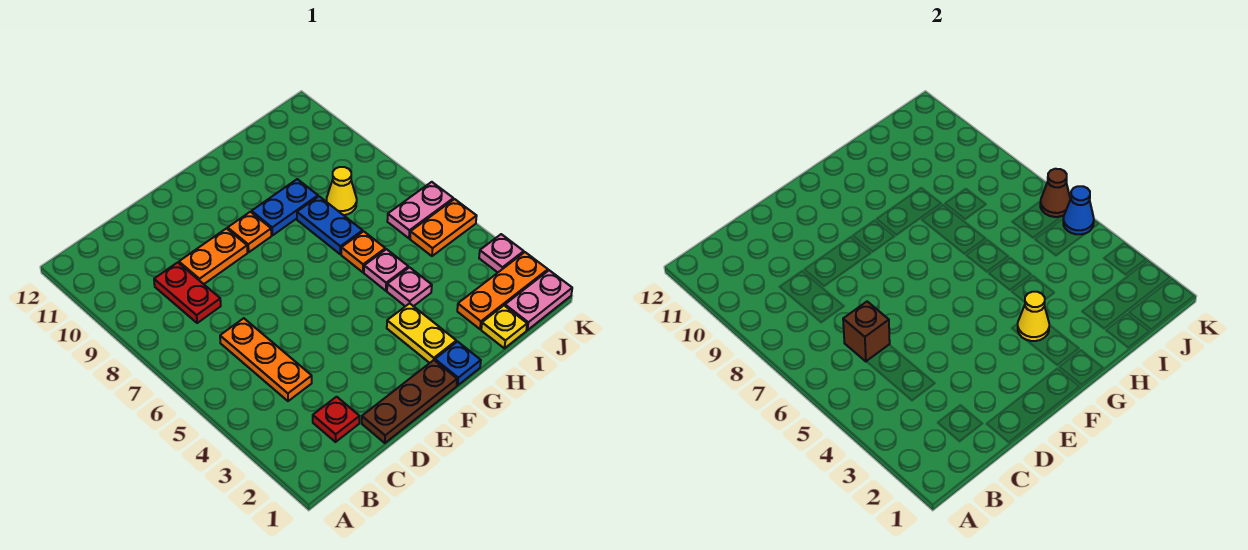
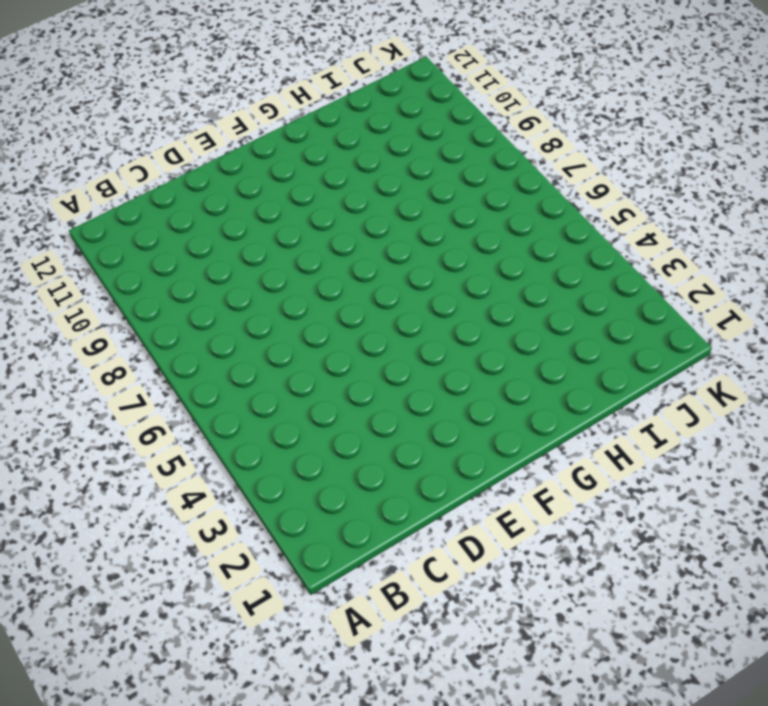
none -> red 1x1 plate [313,397,360,442]
none -> orange 1x3 plate [220,318,312,401]
none -> red 1x2 plate [154,262,221,323]

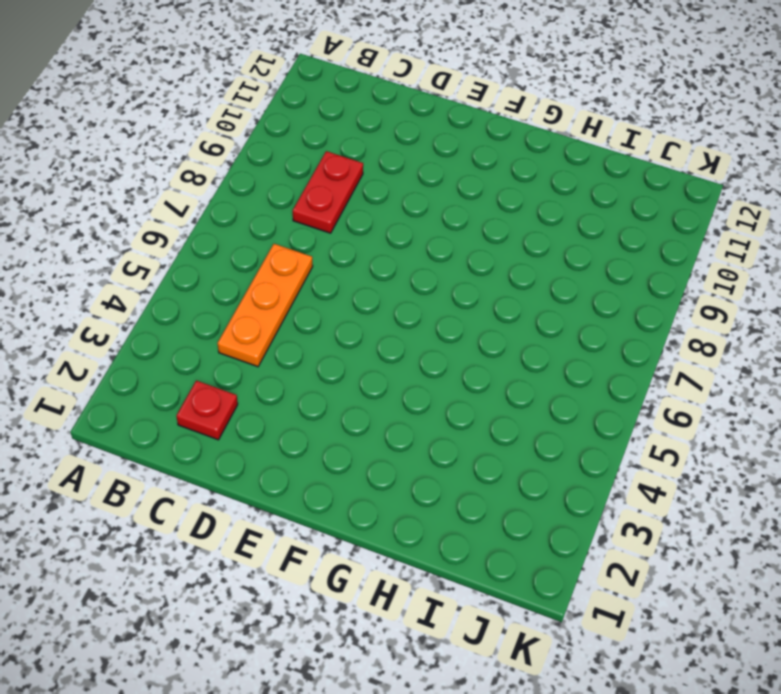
none -> brown 1x3 plate [362,360,457,443]
none -> orange 1x2 plate [179,228,247,284]
none -> orange 1x1 plate [228,212,271,252]

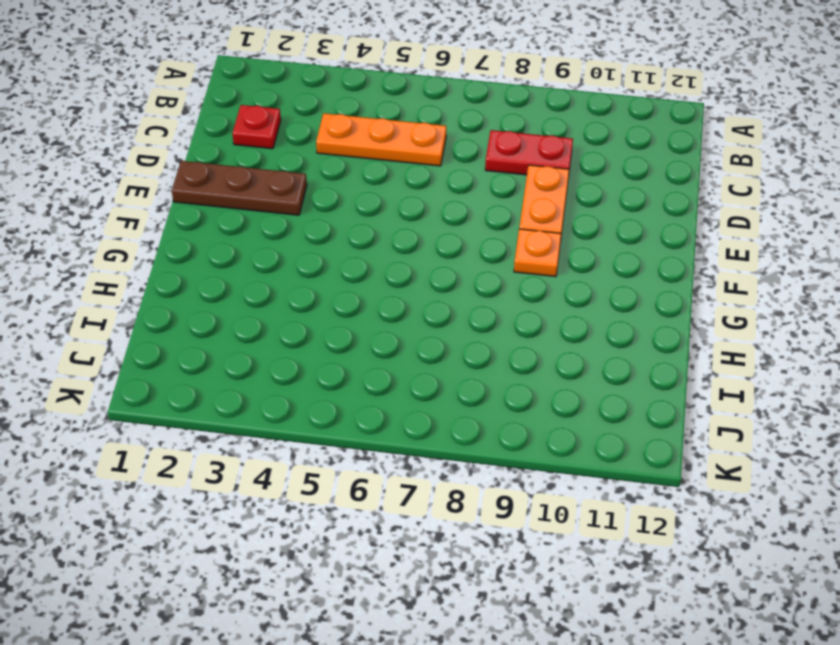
brown 1x3 plate [172,161,307,215] -> brown 1x3 plate turned to [362,360,457,443]
none -> blue 1x1 plate [435,342,481,385]
none -> yellow 1x2 plate [387,303,456,363]
none -> blue 1x2 plate [252,179,318,235]

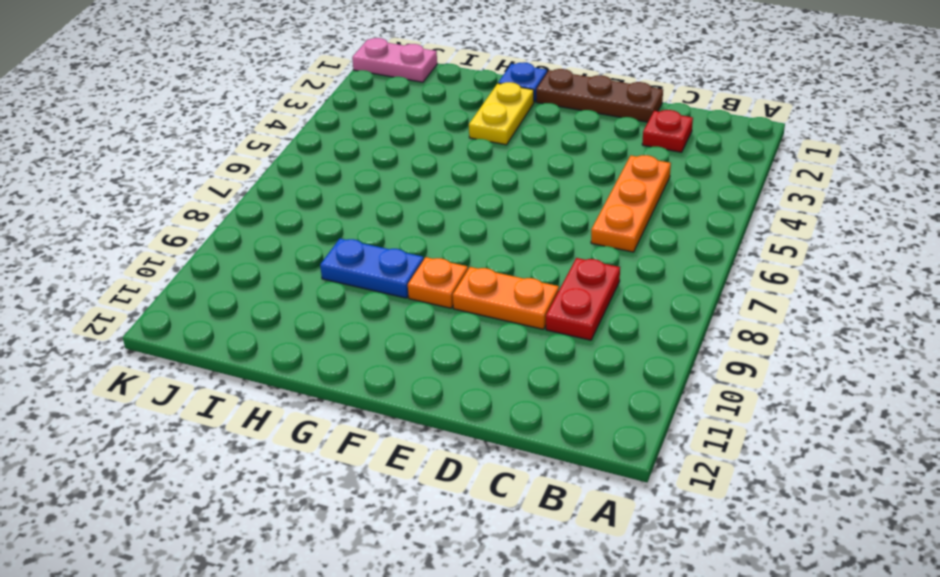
none -> pink 1x1 plate [387,267,432,306]
none -> pink 1x1 plate [364,249,408,291]
none -> orange 1x1 plate [341,231,385,272]

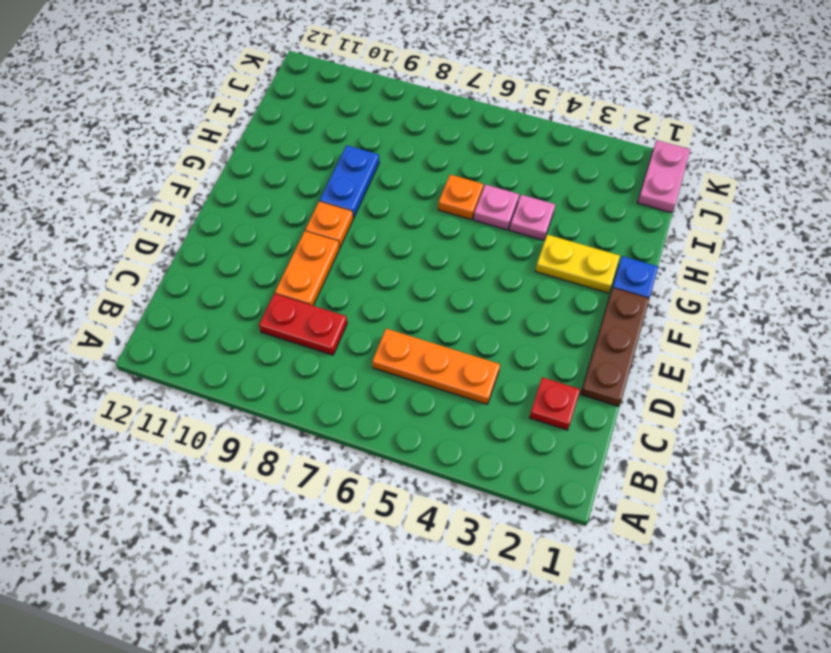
none -> blue 1x2 plate [297,196,363,254]
none -> yellow 1x1 plate [481,306,527,348]
none -> orange 1x3 plate [457,252,548,329]

